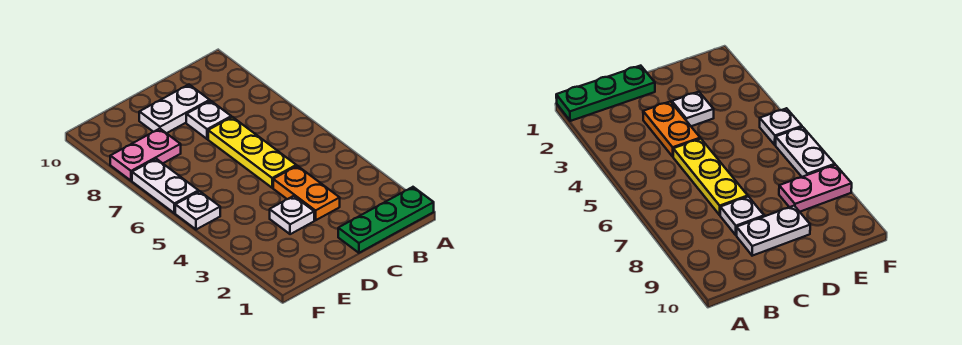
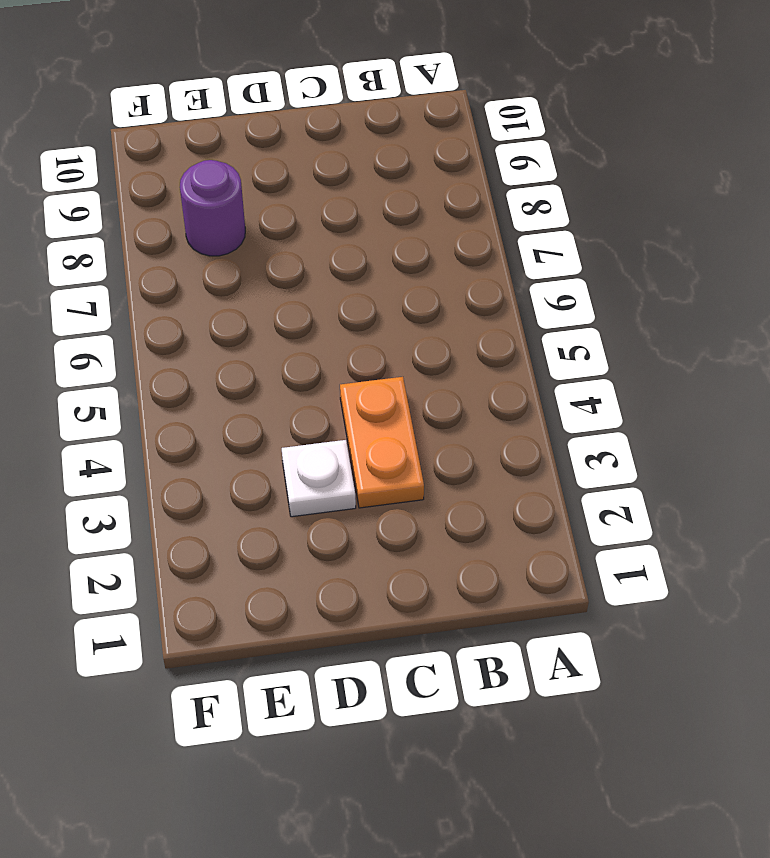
purple 1x1 round brick [180,160,245,256] -> pink 1x2 plate [110,129,181,181]
none -> green 1x3 plate [338,187,434,253]
none -> yellow 1x3 plate [208,117,296,188]

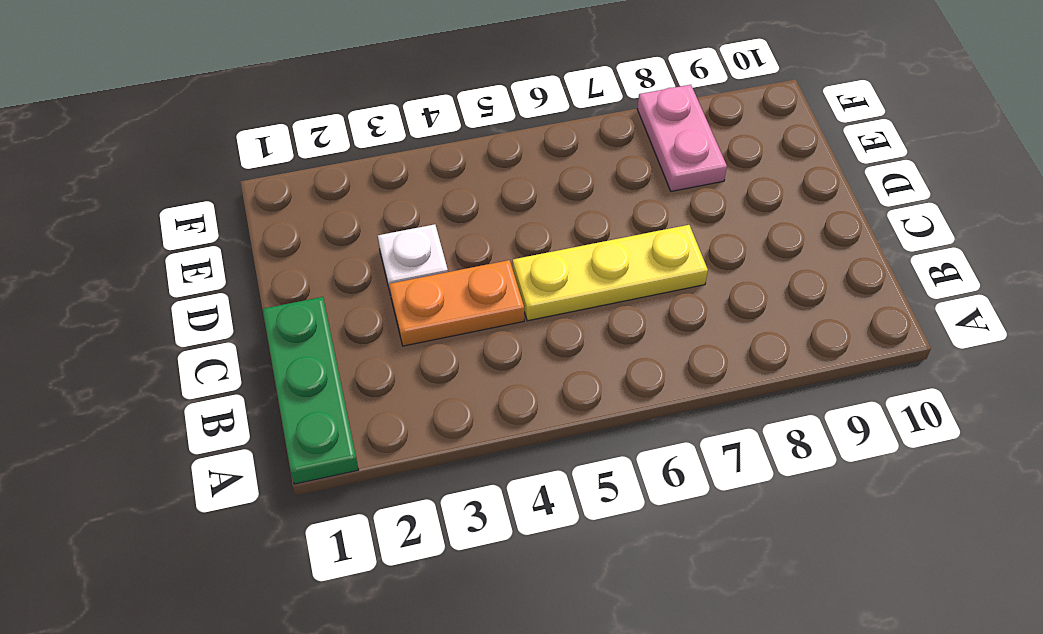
none -> white 1x1 plate [186,101,231,139]
none -> white 1x2 plate [139,85,210,133]

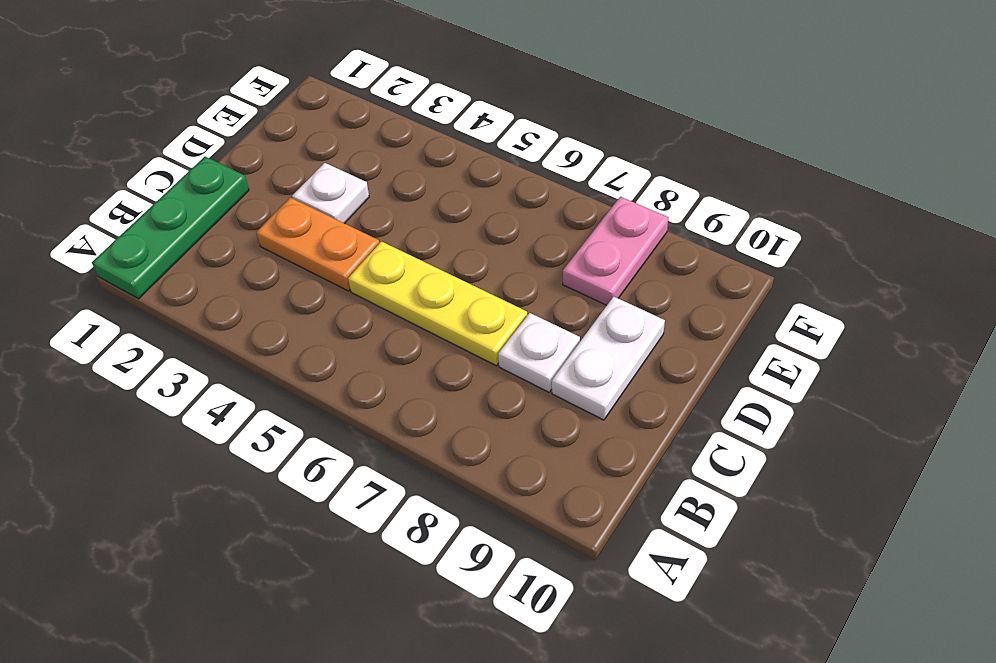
none -> white 1x1 plate [175,191,220,230]
none -> white 1x2 plate [132,159,199,213]

